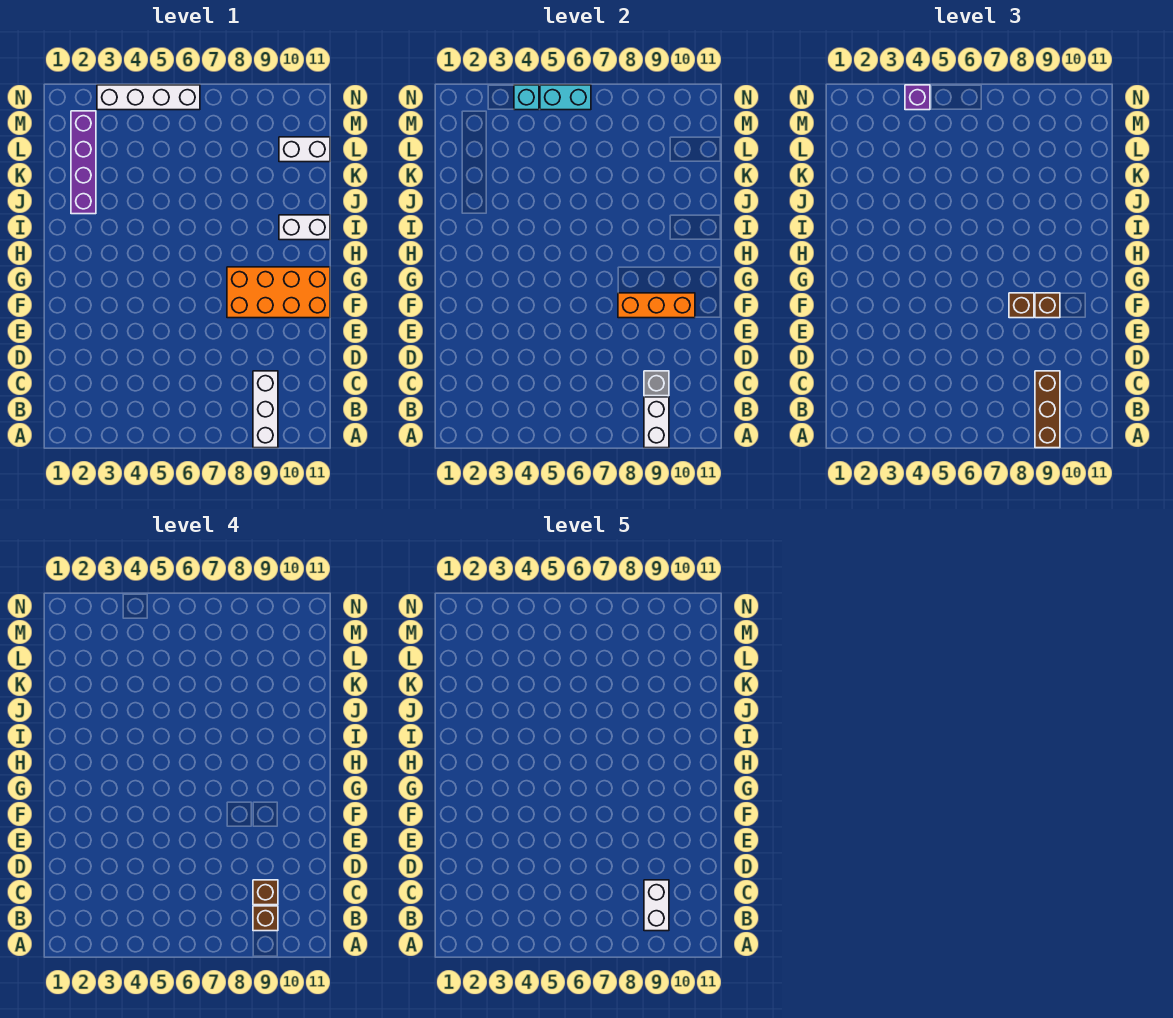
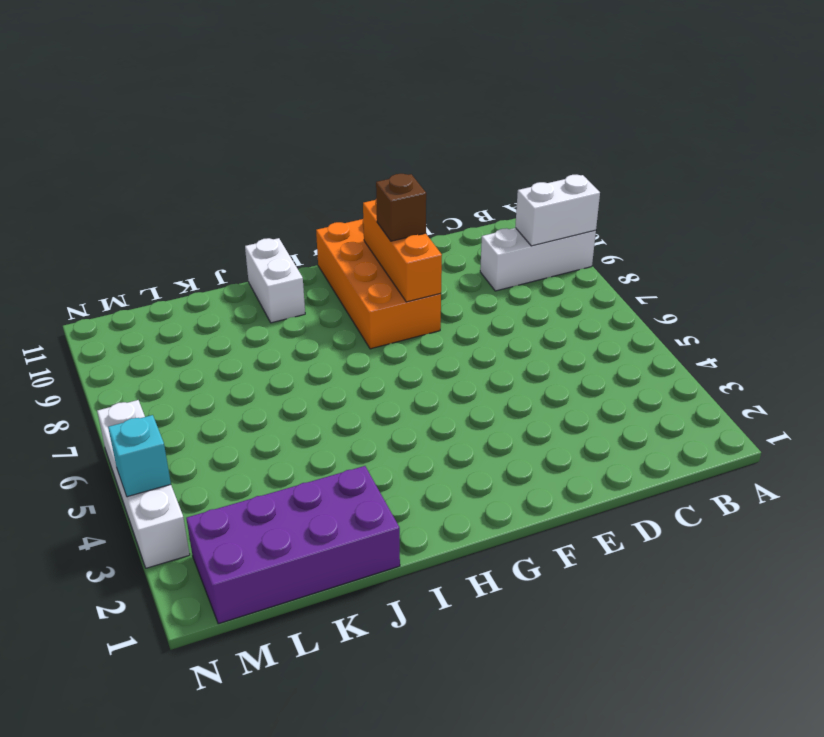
purple 2x4 brick [186,466,400,624] -> purple 1x4 brick [71,111,96,214]
none -> white 1x2 brick [279,137,330,162]
none -> grey 1x1 brick [644,371,669,396]
none -> cyan 1x2 brick [540,85,591,110]

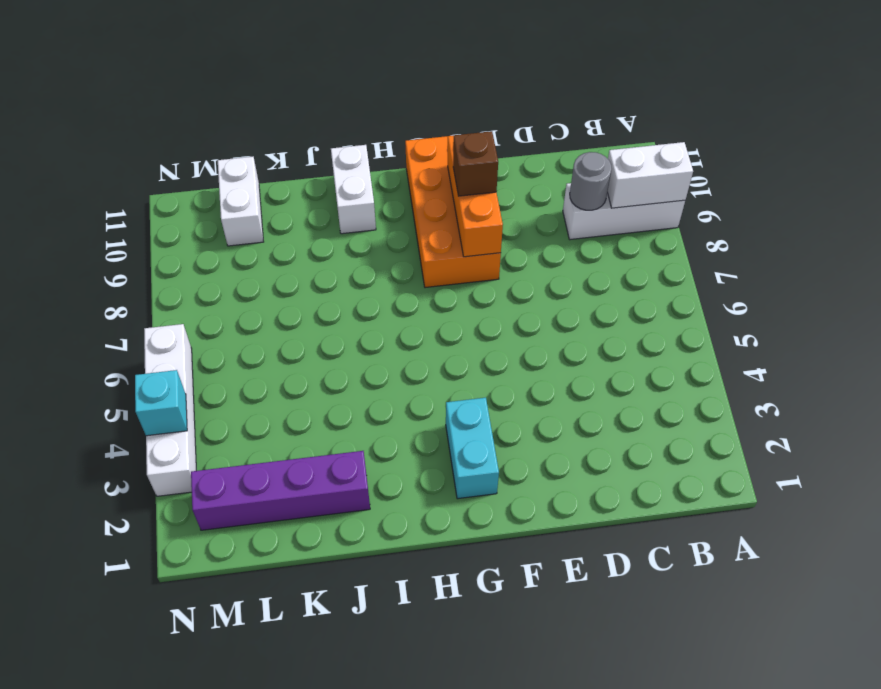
grey 1x1 round brick [570,152,612,210] -> grey 1x1 brick [644,371,669,396]
cyan 1x2 brick [446,398,499,499] -> cyan 1x2 brick moved to [540,85,591,110]
none -> brown 1x3 brick [1035,371,1060,448]
none -> brown 1x1 brick [1009,293,1034,318]
none -> purple 1x1 brick [905,85,930,110]

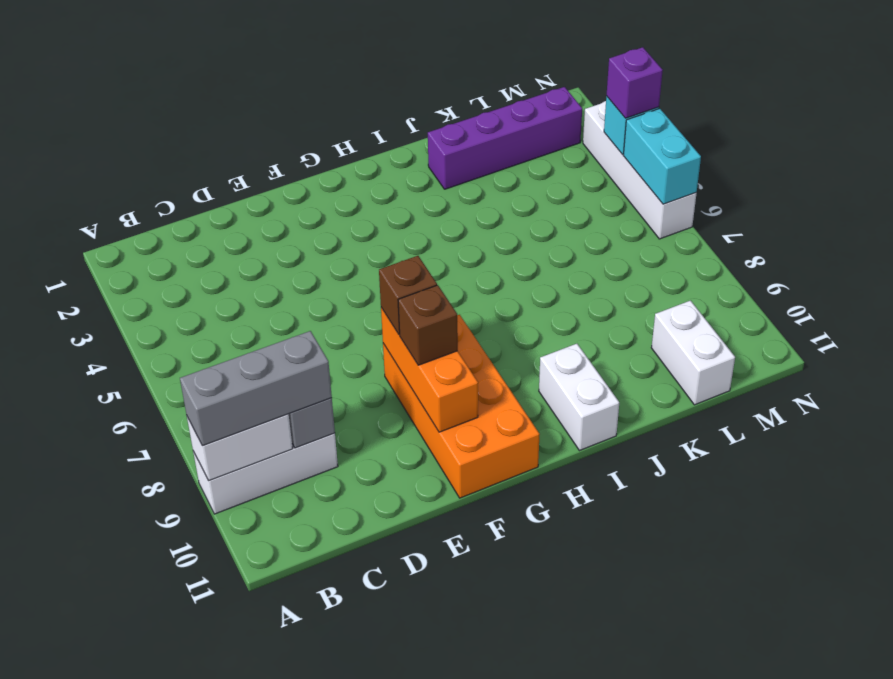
grey 1x3 brick [180,331,332,446] -> brown 1x3 brick [1035,371,1060,448]
none -> brown 1x1 brick [253,906,278,931]
none -> brown 1x1 brick [253,880,278,905]
none -> white 1x2 brick [644,880,669,931]

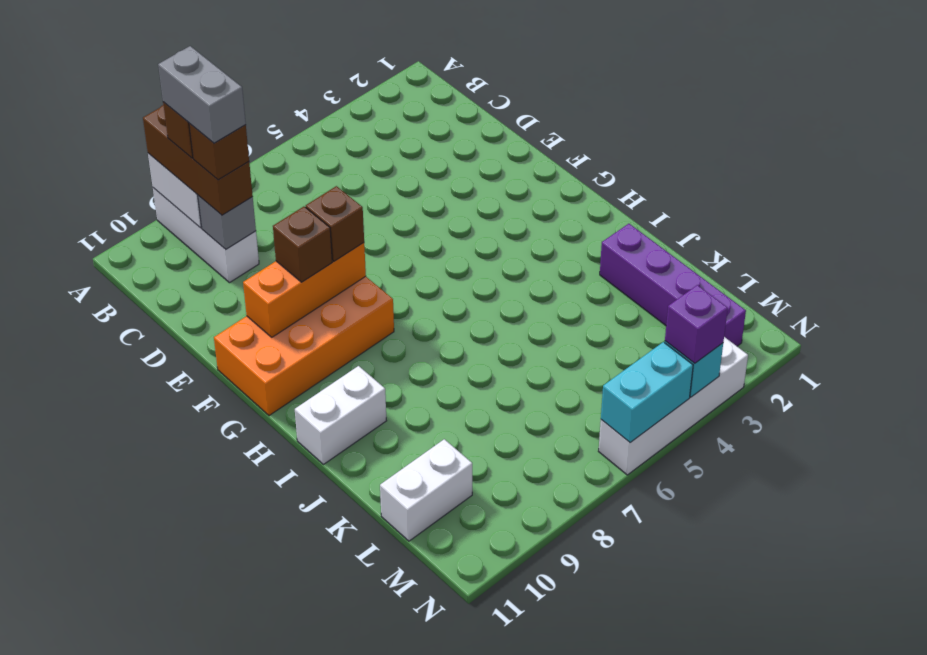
grey 1x2 brick [158,46,246,143] -> white 1x2 brick [644,880,669,931]

